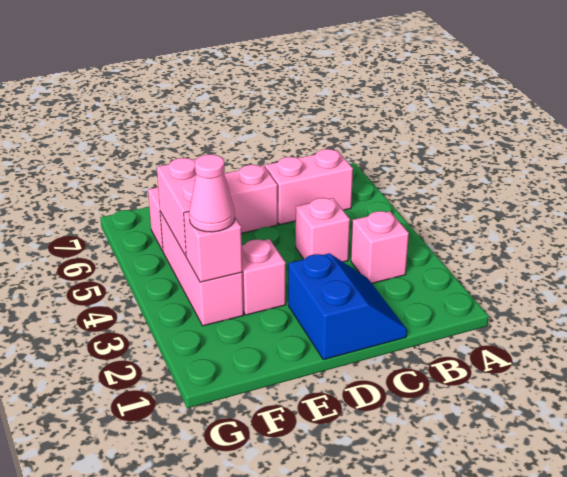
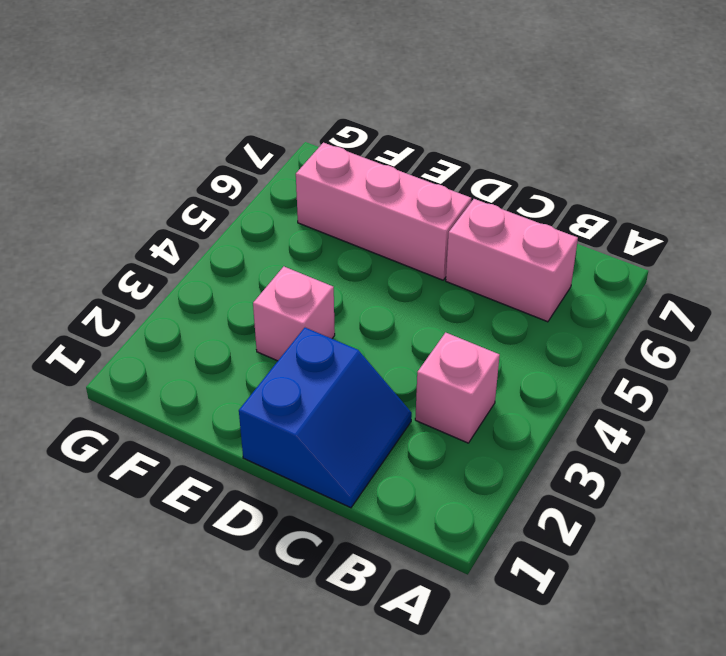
none -> pink 1x1 brick [296,198,350,262]
none -> pink 1x3 brick [160,212,243,326]

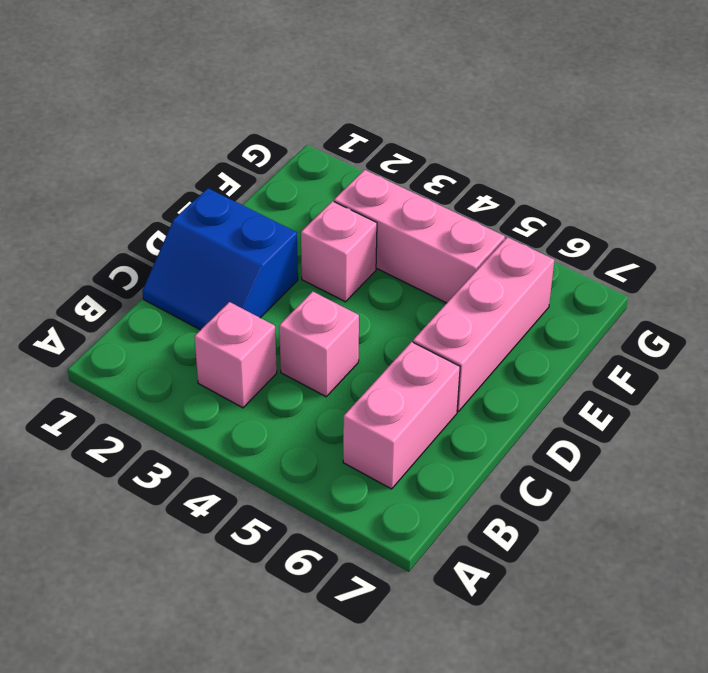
none -> pink 1x1 brick [184,211,242,282]
none -> pink 1x2 brick [157,158,196,256]

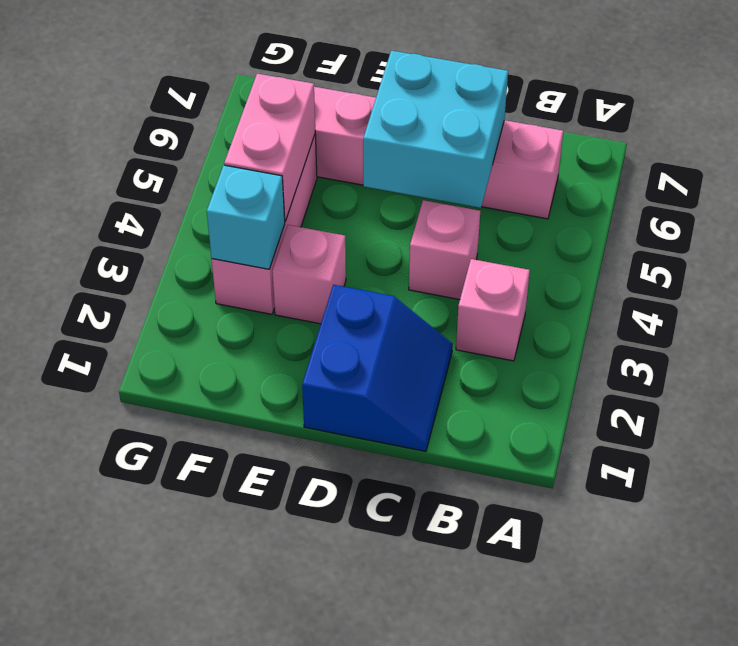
cyan 2x2 brick [363,51,508,208] -> none
cyan 1x1 brick [207,165,285,269] -> pink 1x1 brick [184,211,242,282]
none -> pink 1x1 cone [189,154,235,232]

